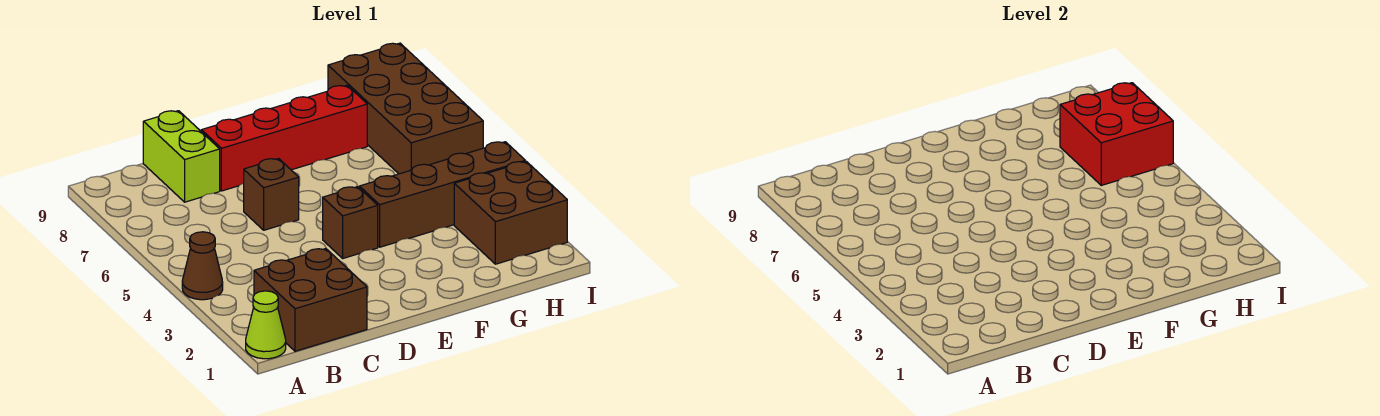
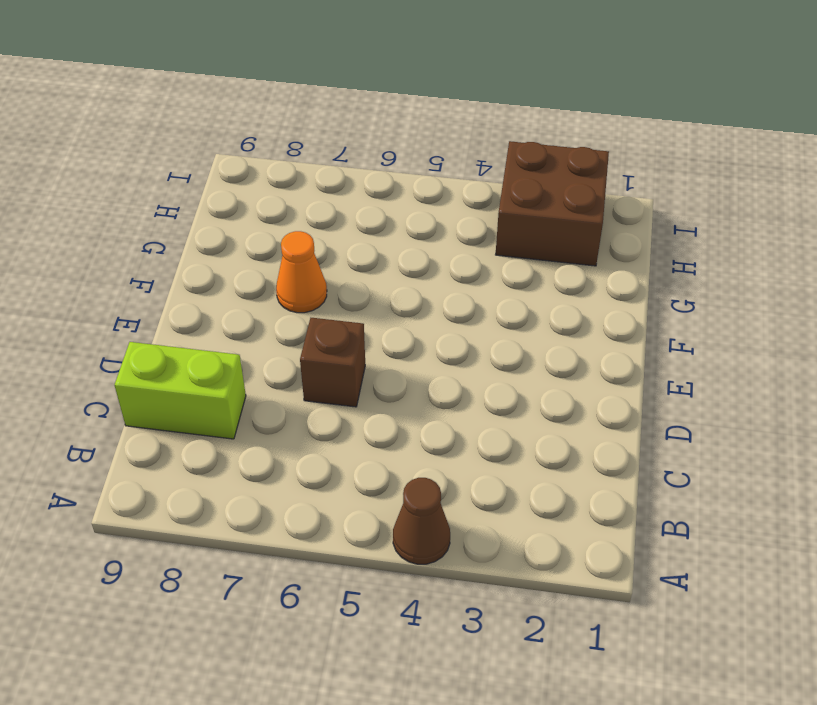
orange 1x1 cone [276,231,327,313] -> none
none -> lime 1x1 cone [246,291,286,359]
none -> brown 2x2 brick [254,249,367,351]

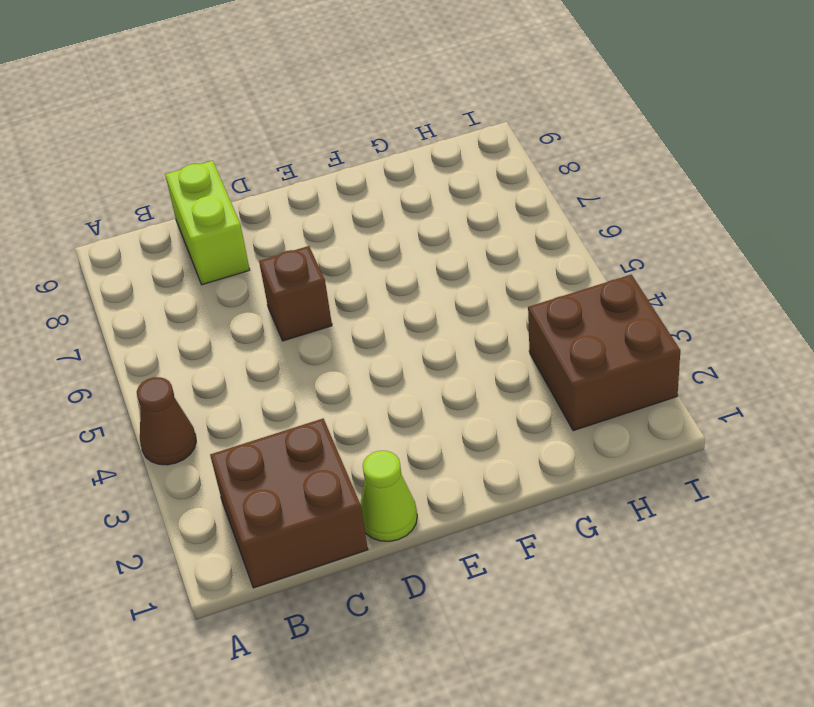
lime 1x1 cone [360,451,417,541] -> lime 1x1 cone moved to [246,291,286,359]
none -> red 1x4 brick [201,85,367,191]
none -> brown 1x1 brick [323,187,378,258]

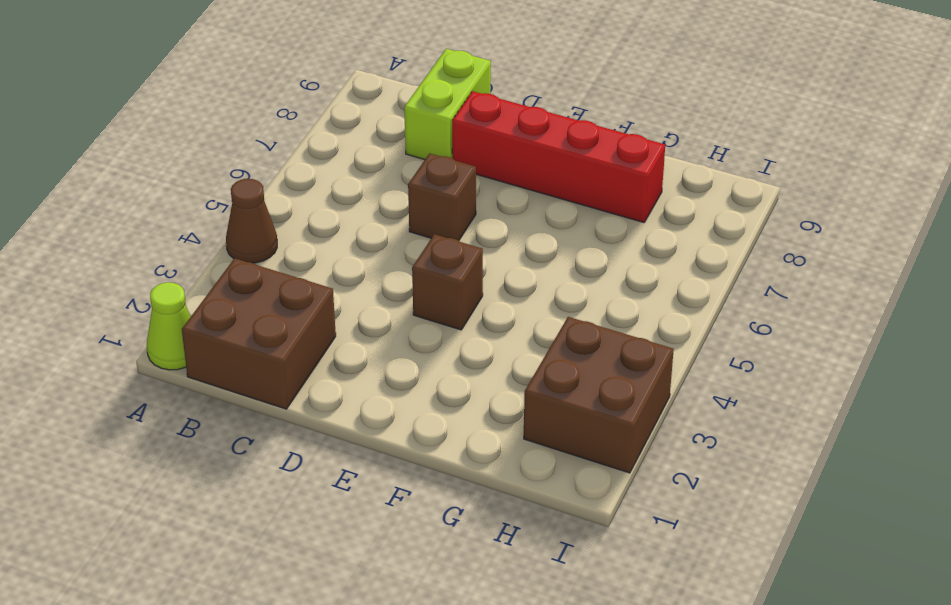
none -> brown 1x4 brick [359,142,525,247]
none -> brown 2x4 brick [328,43,483,174]

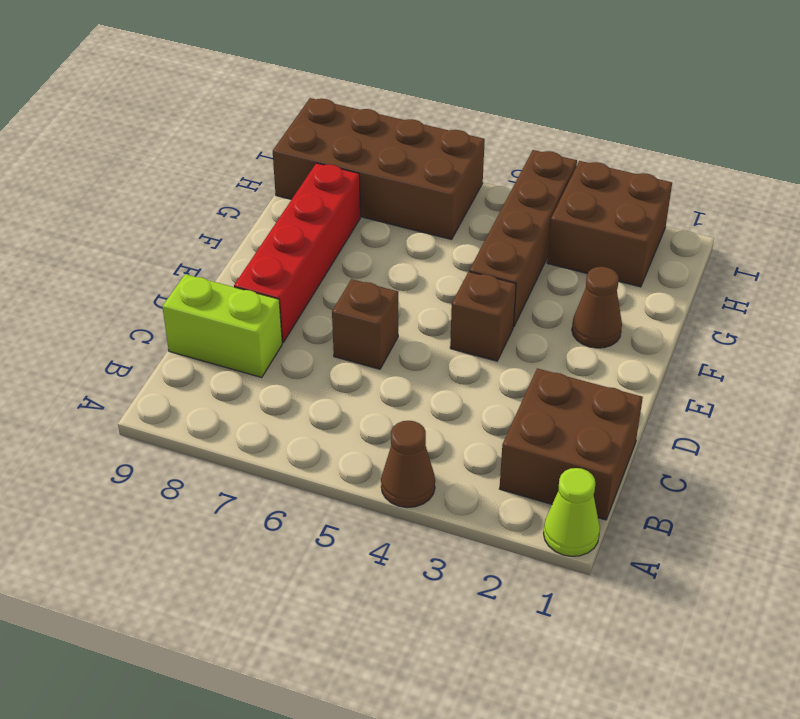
brown 1x1 cone [572,267,622,348] -> none
none -> red 2x2 brick [1060,83,1173,185]

